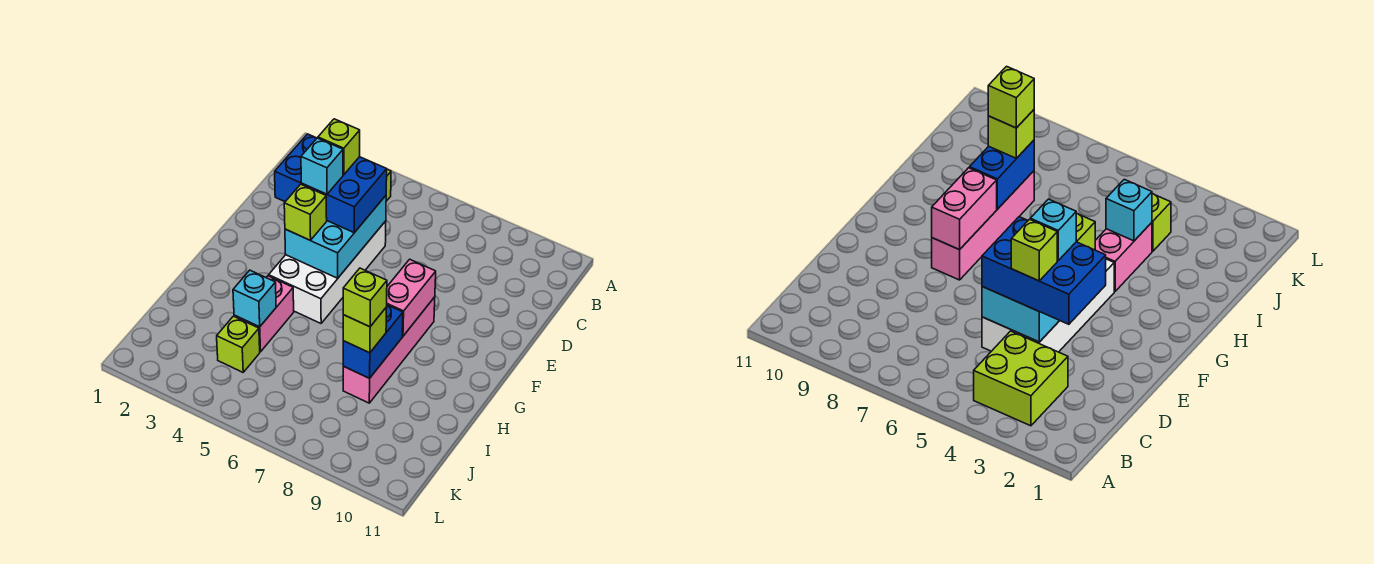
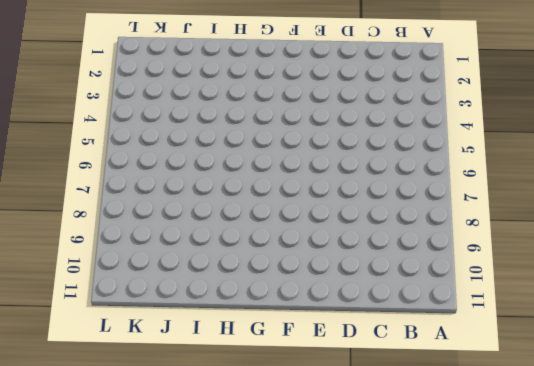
none -> lime 2x2 brick [974,331,1068,426]
none -> white 2x4 brick [269,221,386,323]
none -> pink 1x4 brick [343,297,435,403]

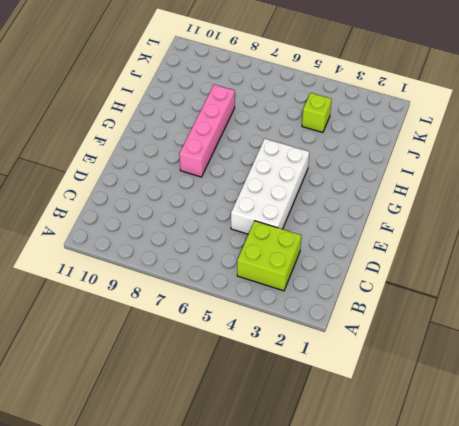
none -> pink 1x2 brick [234,276,294,352]
none -> cyan 2x3 brick [285,196,386,278]
none -> pink 1x2 brick [387,259,436,336]

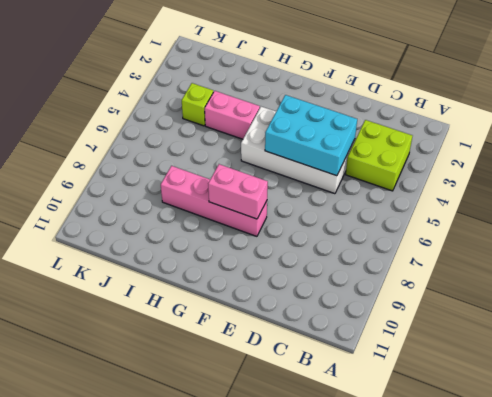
none -> blue 1x2 brick [343,305,403,378]
none -> cyan 1x1 brick [233,270,276,327]
none -> blue 2x3 brick [275,134,387,233]

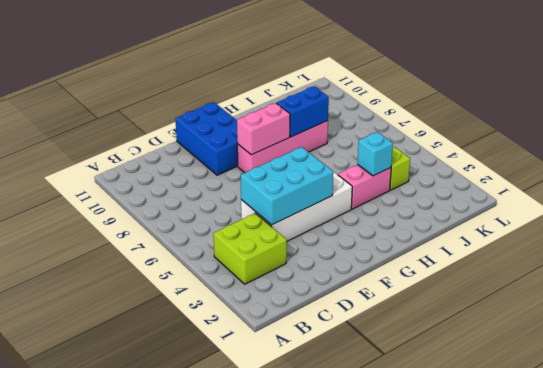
blue 2x3 brick [175,102,238,175] -> blue 2x3 brick moved to [275,134,387,233]
none -> lime 1x1 brick [284,184,327,240]
none -> lime 1x1 brick [343,307,387,353]
none -> lime 1x1 brick [318,119,360,175]

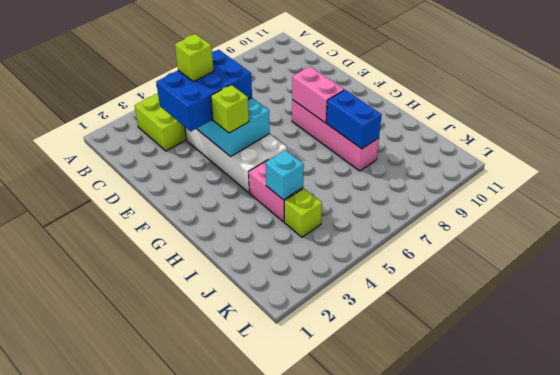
none -> lime 1x1 brick [343,307,387,353]
none -> cyan 1x1 brick [301,138,343,194]
none -> lime 1x1 brick [343,268,387,327]

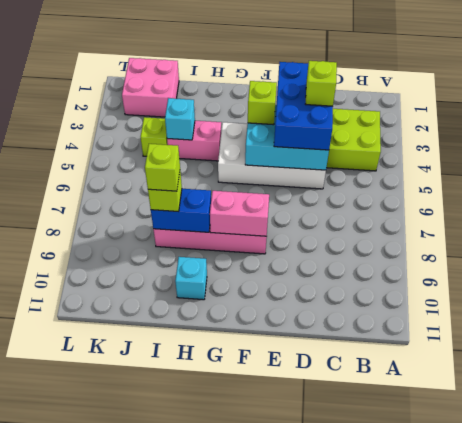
cyan 1x1 brick [175,257,207,300] -> cyan 1x1 brick moved to [301,138,343,194]
pink 2x2 brick [122,58,179,117] -> none

